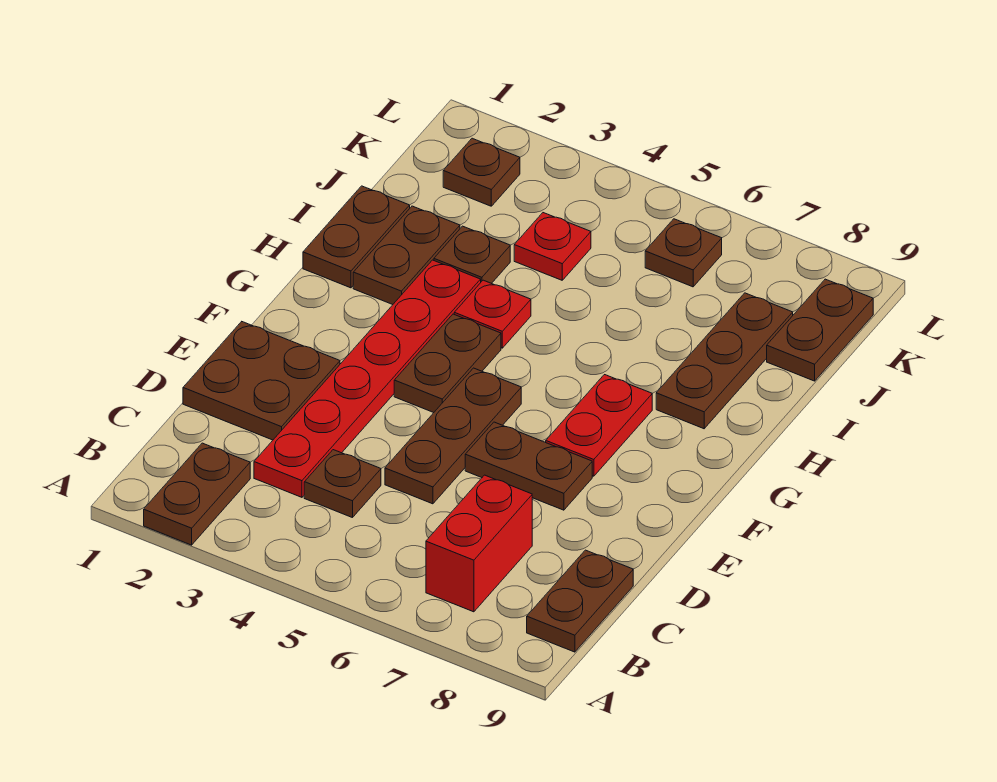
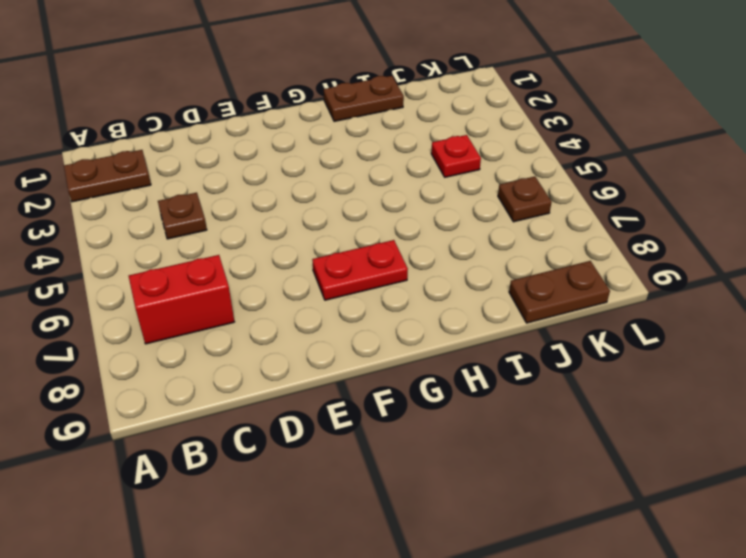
none -> brown 1x2 plate [527,550,633,652]
none -> red 1x6 plate [254,260,481,497]
none -> brown 2x2 plate [183,322,340,440]

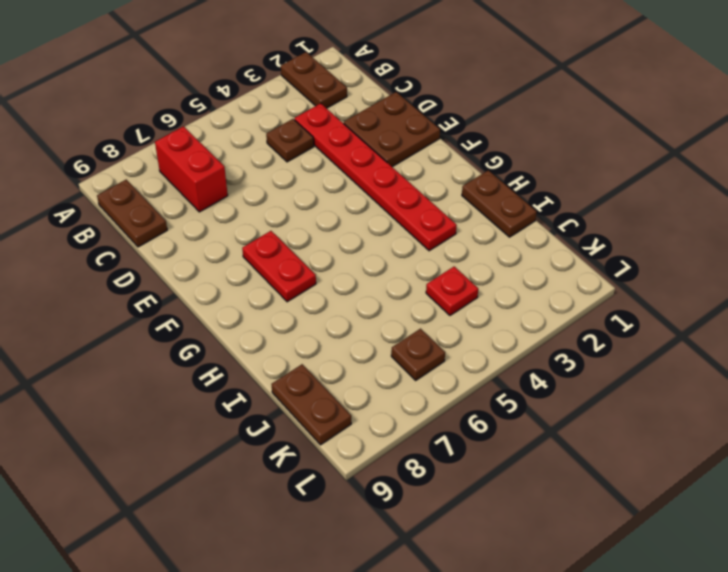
none -> brown 1x3 plate [385,368,521,504]
none -> brown 1x2 plate [465,422,592,510]
none -> brown 1x2 plate [394,314,501,413]

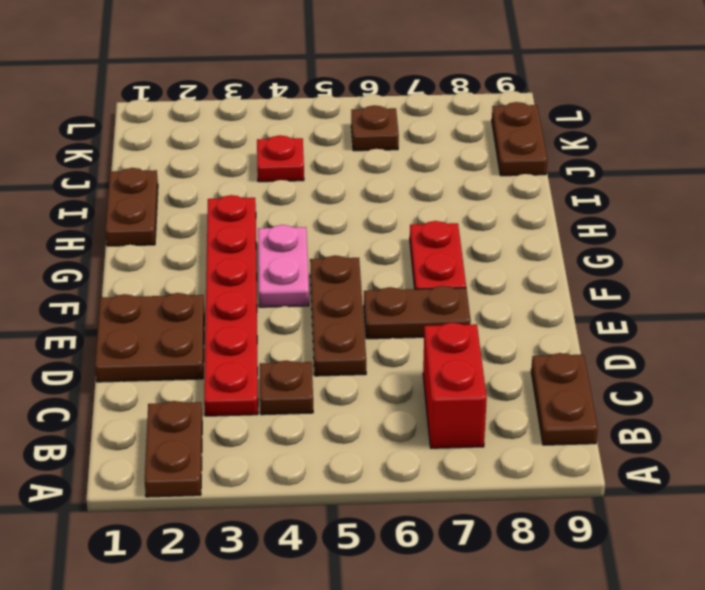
pink 1x2 plate [258,225,309,307] -> brown 1x2 plate [394,314,501,413]
none -> brown 1x2 plate [353,206,460,305]
none -> red 1x1 plate [454,280,531,348]
none -> brown 1x3 plate [656,293,793,429]

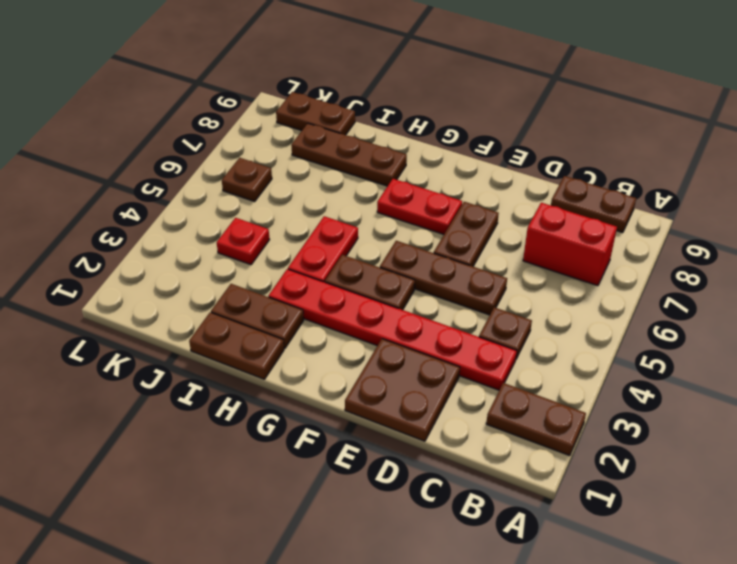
red 1x2 plate [288,216,358,282] -> red 1x1 plate [454,280,531,348]
none -> brown 1x1 plate [434,226,510,284]
none -> brown 1x1 plate [443,138,520,206]

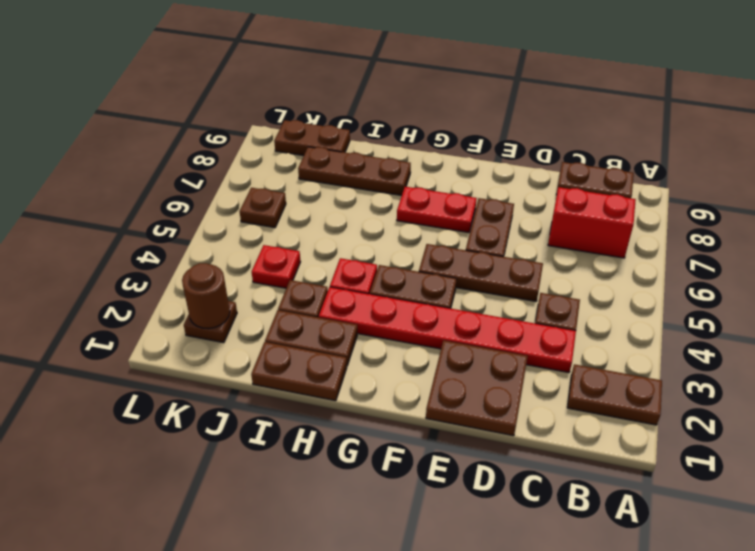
brown 1x1 round brick [182,263,230,329] -> none

